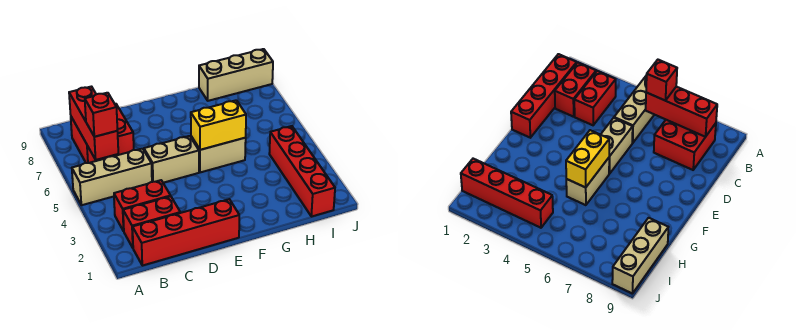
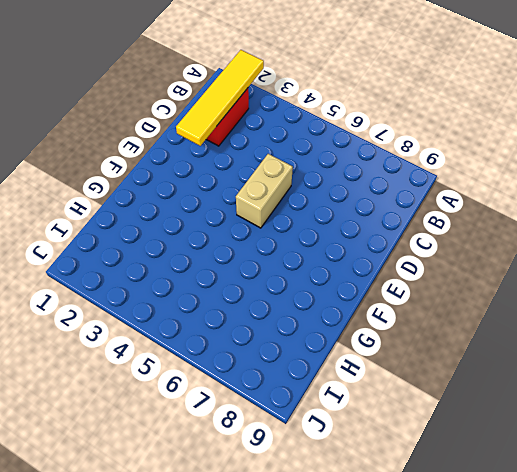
yellow 1x4 tile [176,50,264,146] -> none
none -> tan 1x3 brick [72,149,152,205]
none -> red 1x4 brick [133,199,239,266]
none -> red 1x2 brick [114,180,171,231]

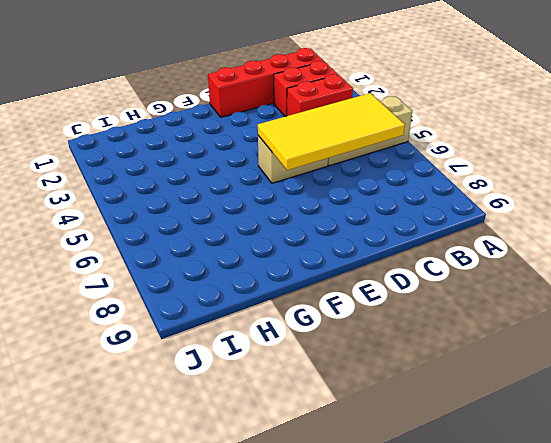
yellow 2x4 tile [258,93,405,170] -> red 1x3 brick [69,87,118,160]
none -> red 2x2 brick [71,104,134,163]
none -> tan 1x2 brick [191,136,246,172]
none -> tan 1x3 brick [199,49,273,101]

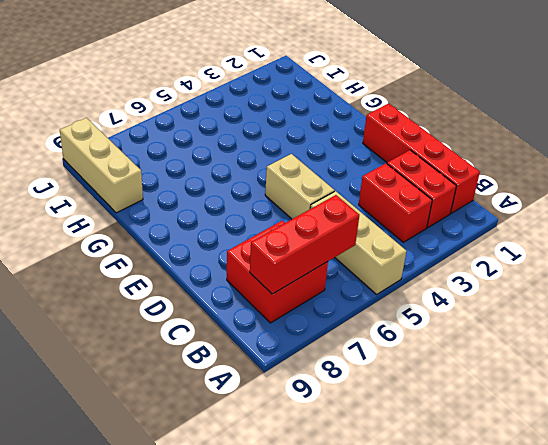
none -> tan 1x2 brick [191,136,246,172]
none -> red 1x4 brick [269,126,335,217]
none -> yellow 1x2 brick [191,100,246,150]

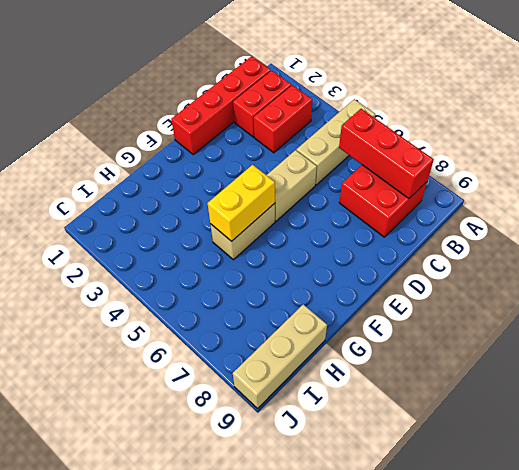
none -> red 1x4 brick [269,126,335,217]
none -> red 1x1 brick [85,93,117,137]

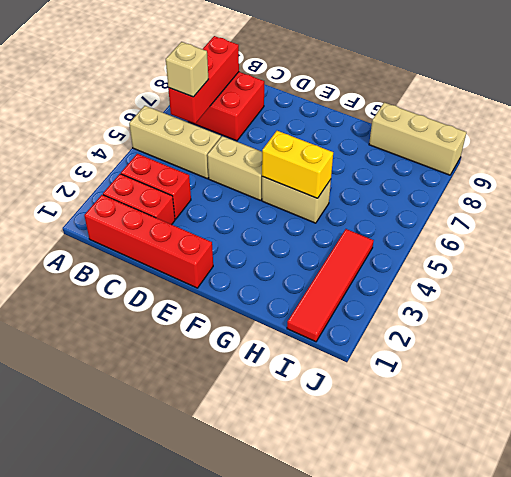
tan 1x1 brick [166,42,208,97] -> red 1x1 brick [85,93,117,137]
red 1x4 tile [287,229,374,342] -> red 1x4 brick [269,126,335,217]

